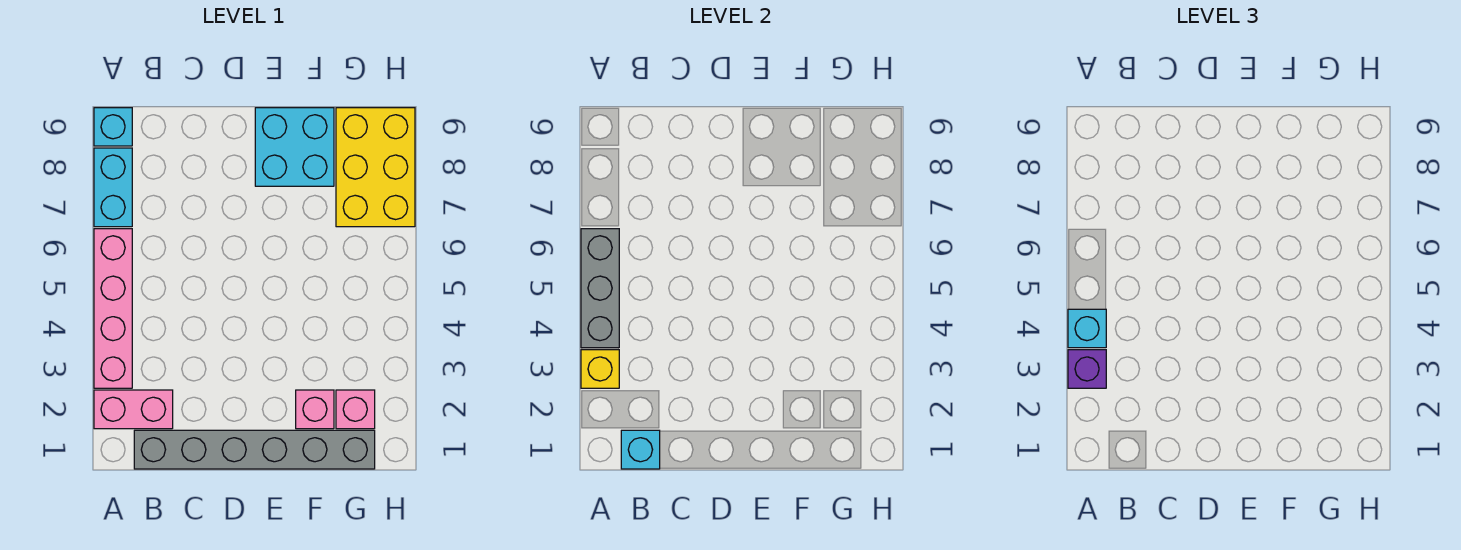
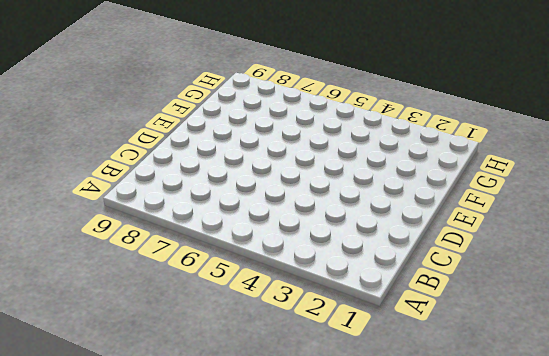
none -> pink 1x2 brick [94,390,173,429]
none -> pink 1x4 brick [94,229,132,388]
none -> cyan 1x2 brick [94,148,132,227]

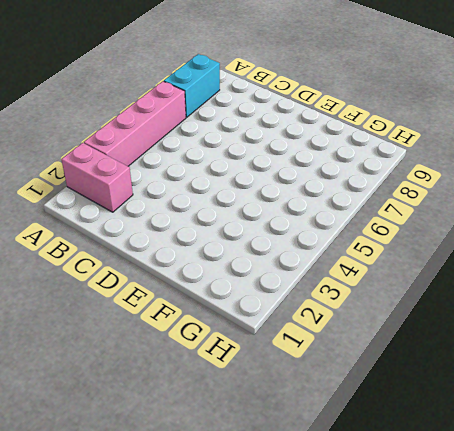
none -> cyan 1x1 brick [94,108,132,146]
none -> grey 1x6 brick [134,430,375,469]
none -> cyan 2x2 brick [255,108,334,186]

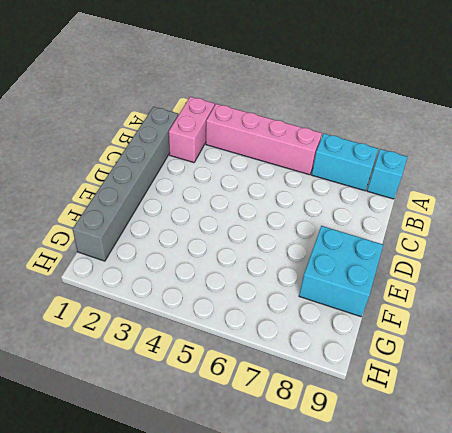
none -> pink 1x1 brick [296,390,334,429]
none -> pink 1x1 brick [336,390,375,429]
none -> yellow 2x3 brick [336,108,415,227]

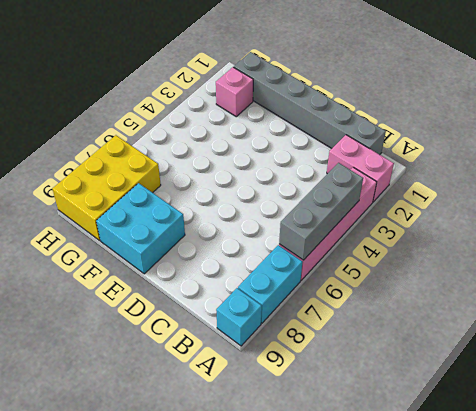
none -> pink 1x1 brick [296,390,334,429]
none -> yellow 1x1 brick [581,350,619,388]
none -> cyan 1x1 brick [621,430,660,469]

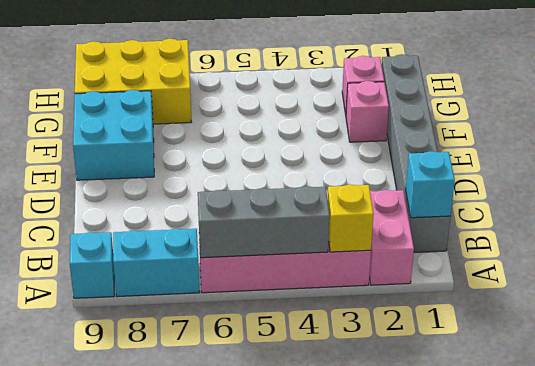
none -> purple 1x1 brick [1068,350,1106,388]
none -> cyan 1x1 brick [1068,309,1106,348]

